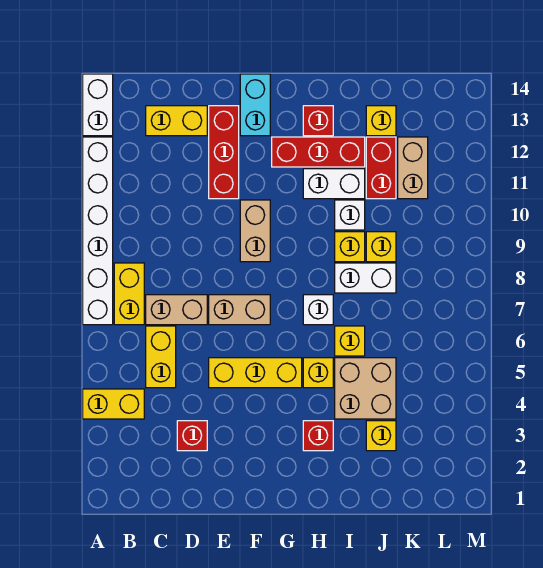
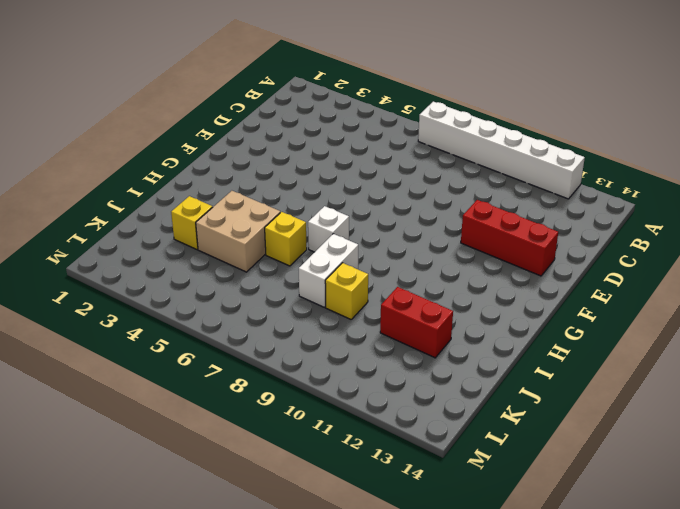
none -> yellow 1x2 brick [83,389,144,419]
none -> white 1x2 brick [83,74,113,136]
none -> yellow 1x2 brick [114,263,144,325]

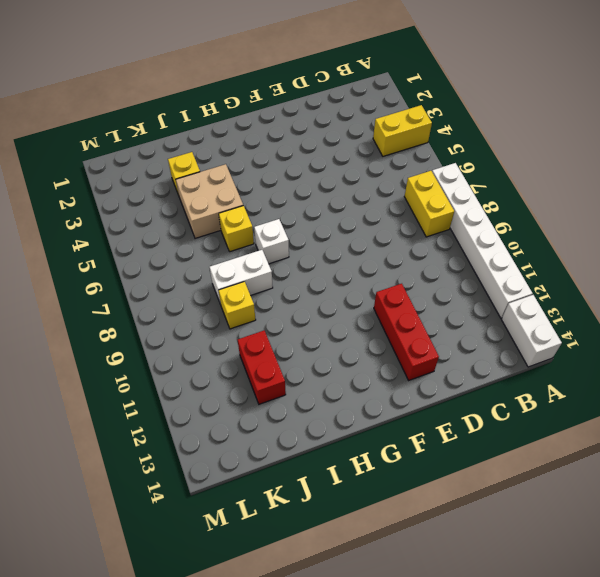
none -> yellow 1x2 brick [146,326,176,388]
none -> tan 1x2 brick [146,295,207,325]
none -> yellow 1x2 brick [146,106,207,136]

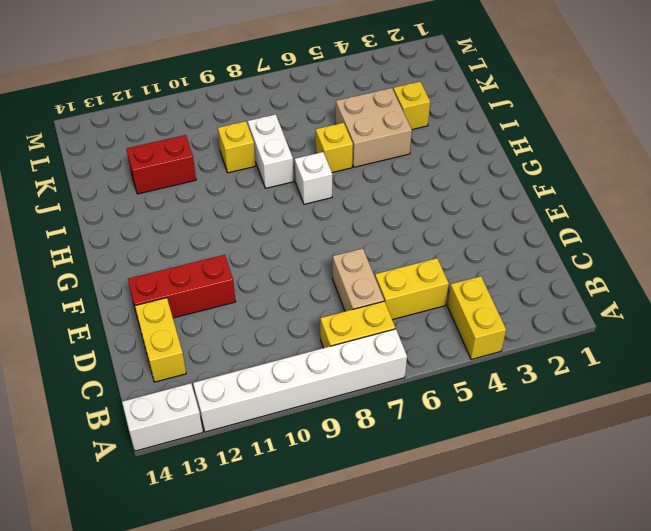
none -> red 1x1 brick [177,421,207,451]
none -> yellow 1x3 brick [209,358,302,388]
none -> tan 1x2 brick [209,295,270,325]

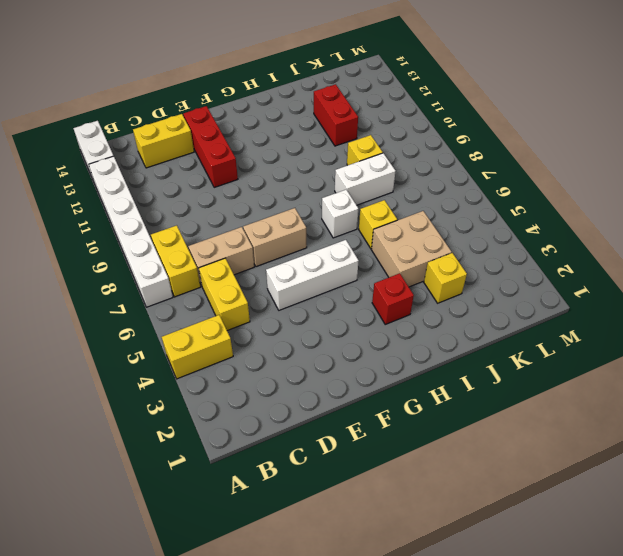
white 1x3 brick [266,240,359,310] -> yellow 1x3 brick [209,358,302,388]
none -> red 1x1 brick [177,421,207,451]
none -> tan 1x2 brick [240,200,270,262]
none -> cyan 1x2 brick [240,74,270,136]

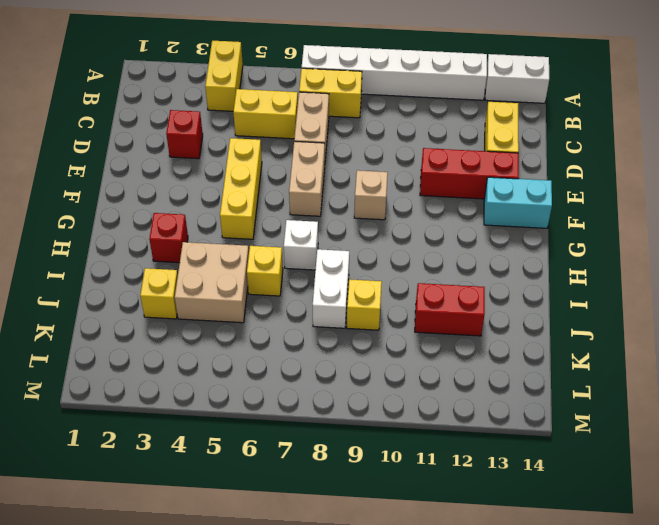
tan 1x1 brick [354,170,388,220] -> tan 1x2 brick [240,200,270,262]
none -> red 1x3 brick [272,137,365,167]
none -> yellow 1x1 brick [303,358,333,388]
none -> white 1x2 brick [303,169,365,199]

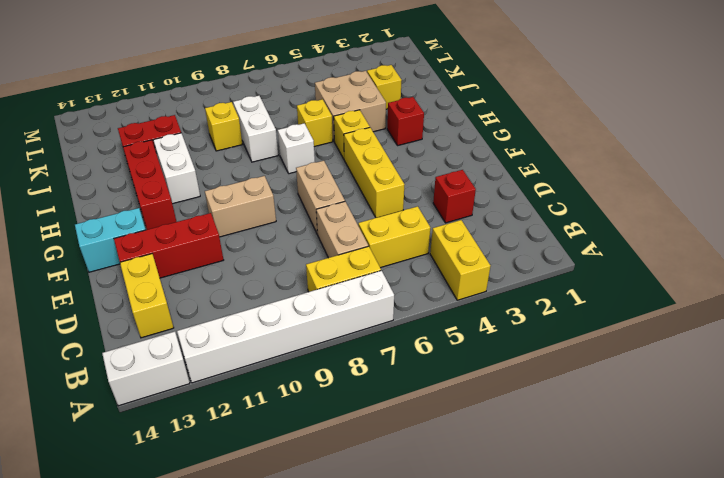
none -> red 1x1 brick [303,106,333,136]
none -> yellow 1x1 brick [335,232,365,262]
none -> white 1x1 brick [335,200,365,230]

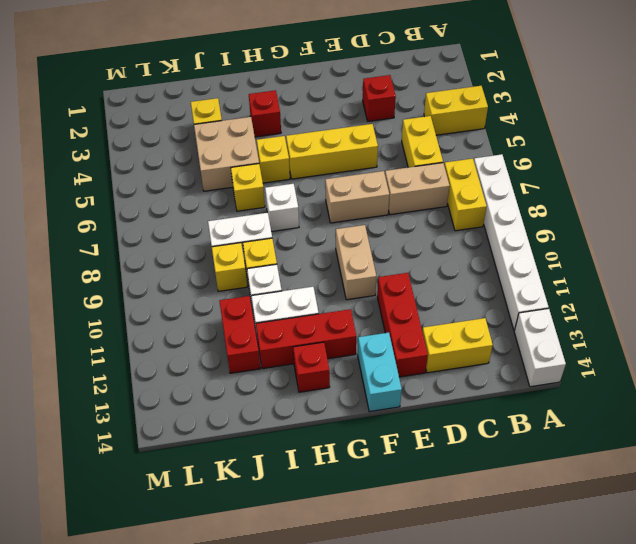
none -> yellow 1x1 brick [366,106,396,136]
none -> tan 1x2 brick [398,137,428,199]

